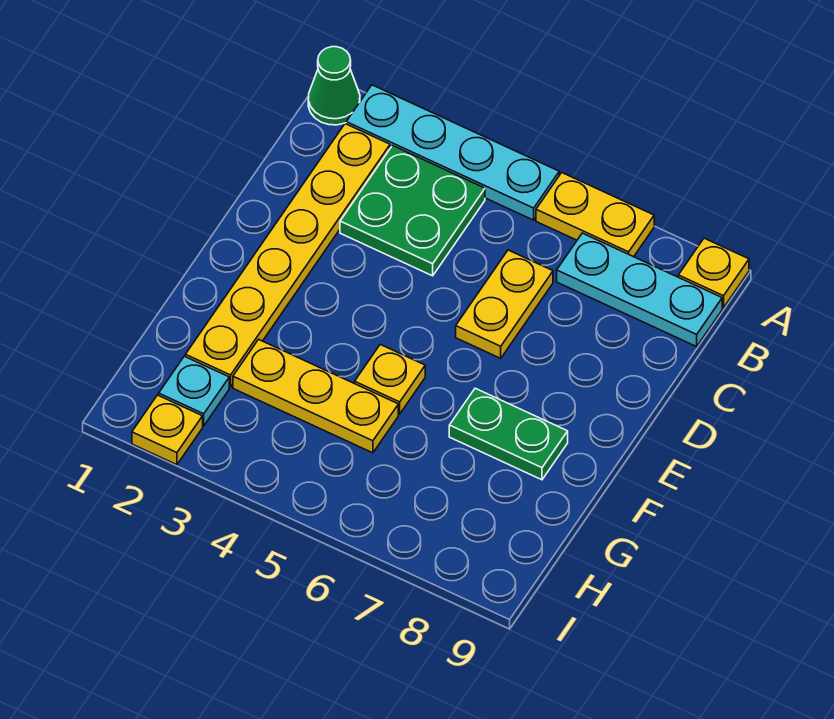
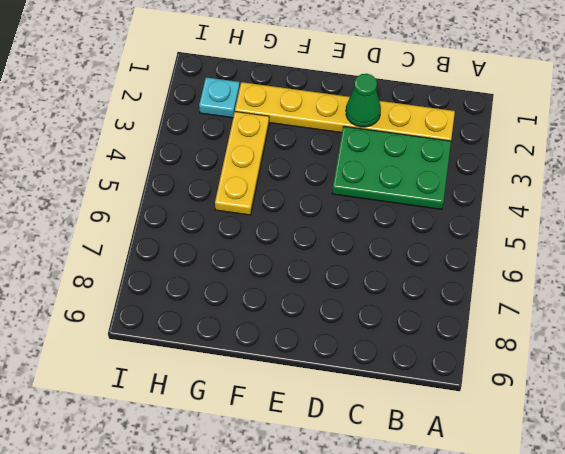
green 2x3 plate [332,126,451,209] -> green 2x2 plate [340,146,485,276]
green 1x1 cone [346,74,381,127] -> green 1x1 cone moved to [308,47,360,125]
none -> cyan 1x4 plate [346,85,559,220]
none -> yellow 1x2 plate [536,173,654,257]
none -> yellow 1x1 plate [678,238,749,308]

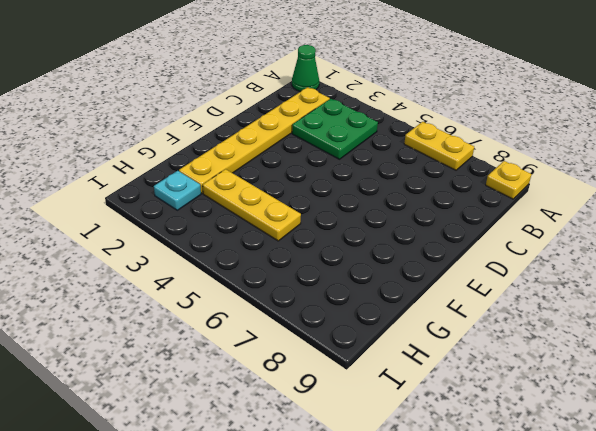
none -> cyan 1x4 plate [346,85,559,220]
none -> cyan 1x3 plate [557,233,722,347]
none -> yellow 1x2 plate [456,250,553,358]

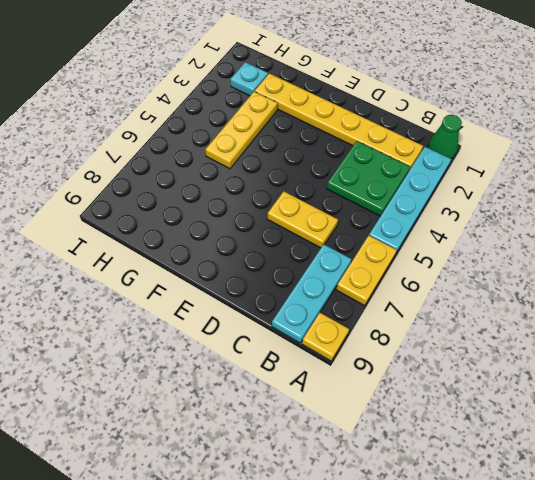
none -> yellow 1x1 plate [355,345,425,414]
none -> green 1x2 plate [449,388,568,480]
none -> yellow 1x1 plate [132,395,203,465]

